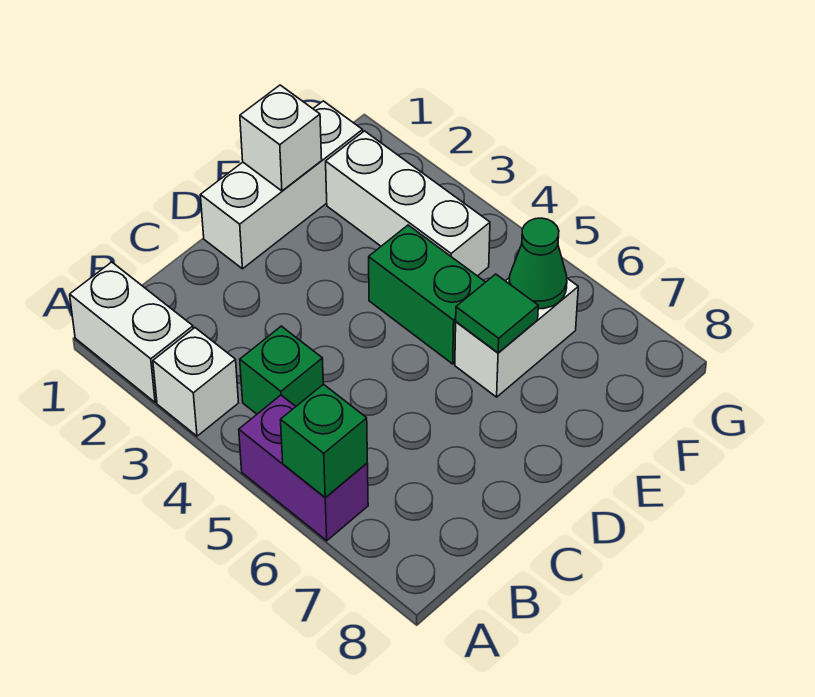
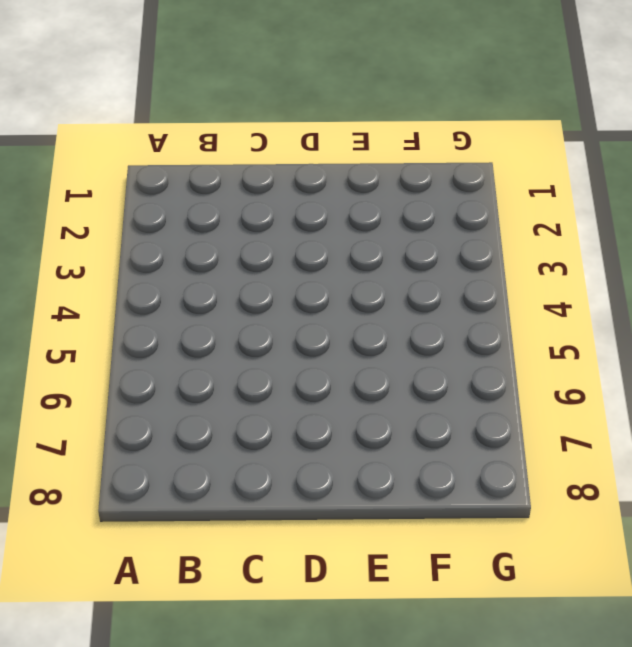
none -> white 1x2 brick [70,262,193,402]
none -> white 1x1 brick [153,328,239,436]
none -> purple 1x2 brick [239,395,368,541]

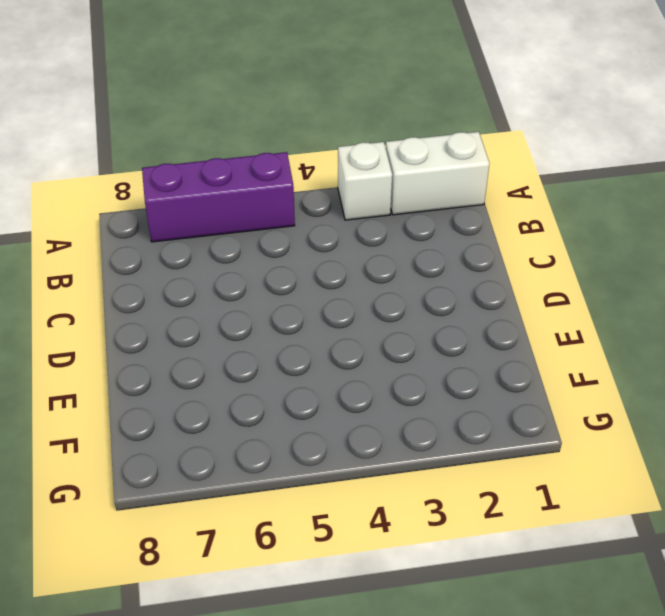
purple 1x3 brick [142,152,295,242] -> purple 1x2 brick [239,395,368,541]
none -> green 1x1 brick [240,326,323,414]
none -> white 1x3 brick [200,101,363,269]
none -> green 1x2 brick [369,225,485,364]

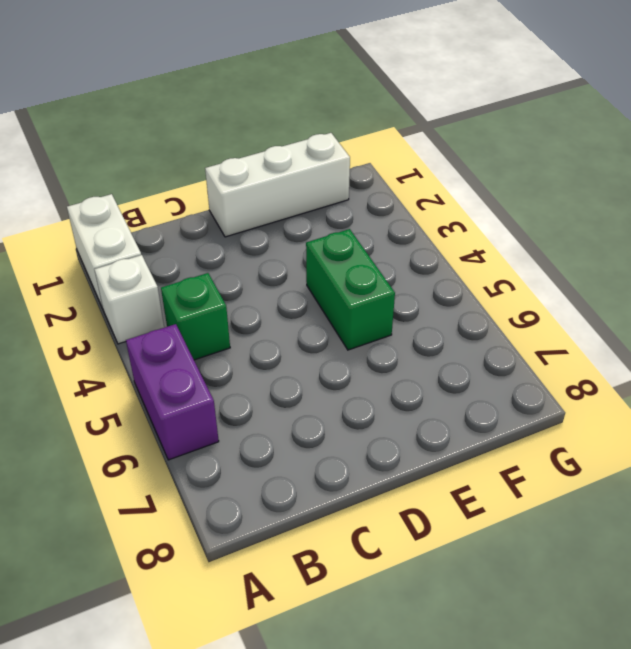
none -> white 1x2 brick [455,277,578,397]
none -> white 1x3 brick [326,131,490,276]
none -> green 1x1 brick [281,384,367,498]

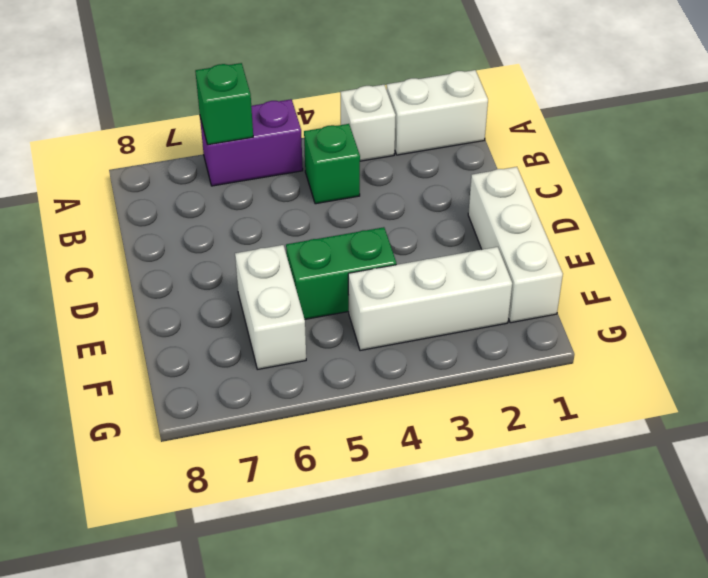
none -> white 1x1 brick [240,85,322,191]
none -> green 1x1 tile [456,274,538,353]
none -> green 1x1 cone [509,218,567,309]

